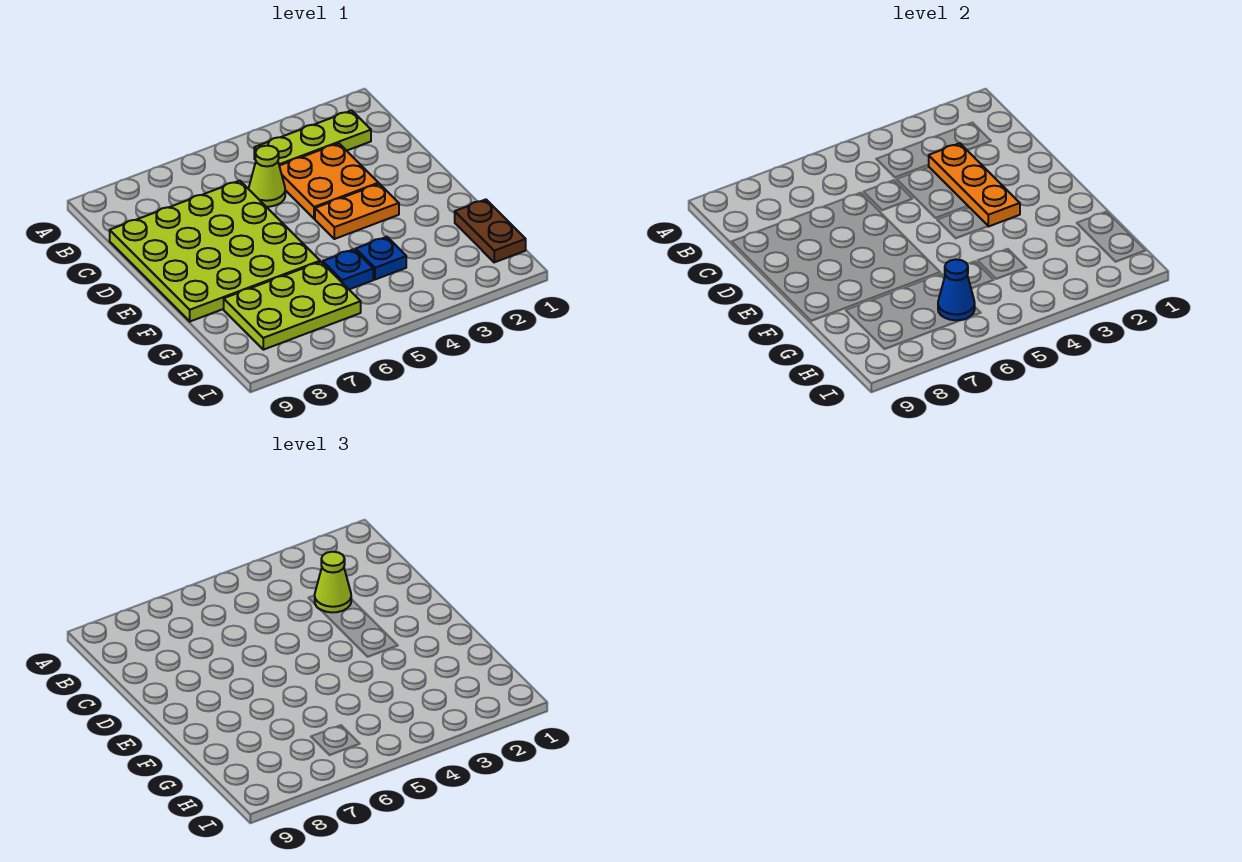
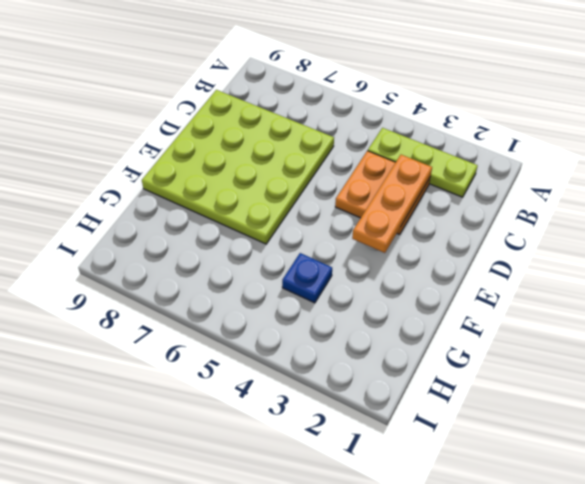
none -> lime 1x1 cone [249,146,285,207]
none -> orange 1x2 plate [315,184,399,239]
none -> brown 1x2 plate [455,200,526,262]

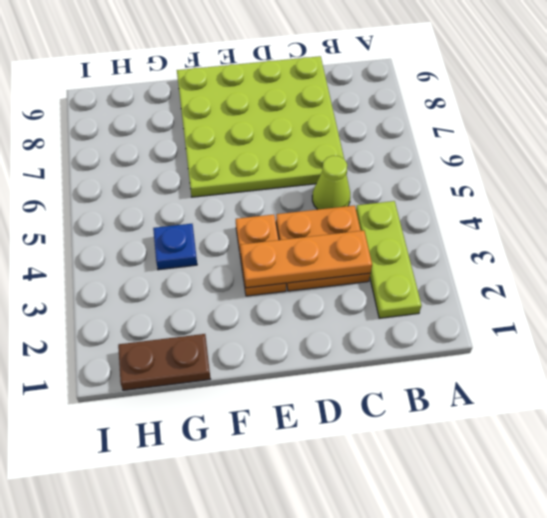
none -> blue 1x1 plate [323,249,373,289]
none -> lime 2x3 plate [224,262,361,350]
none -> blue 1x1 cone [938,259,975,320]

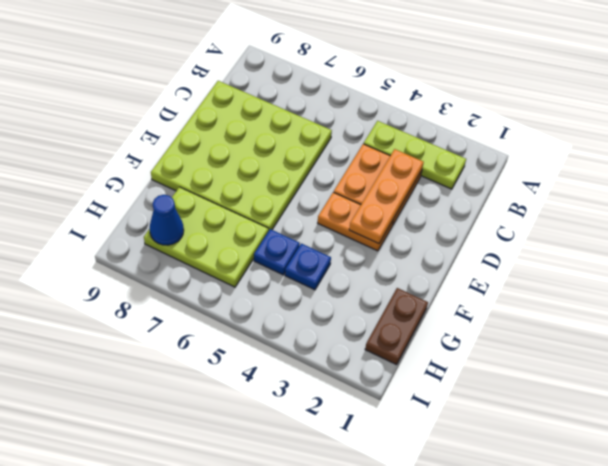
blue 1x1 cone [150,195,184,245] -> blue 1x1 cone moved to [938,259,975,320]
none -> lime 1x1 cone [249,146,285,207]
none -> lime 1x1 cone [315,552,351,612]

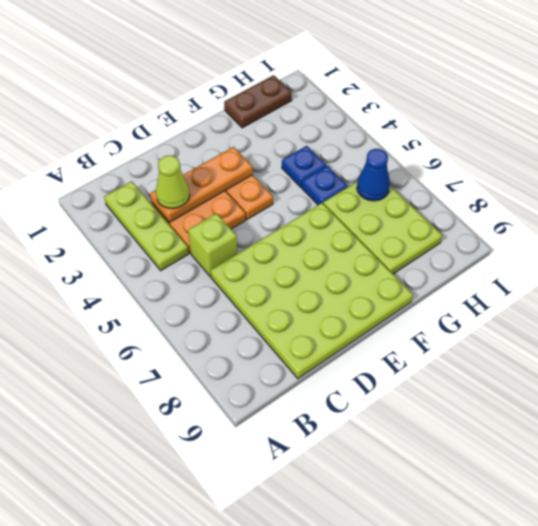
lime 1x1 brick [188,213,237,277] -> lime 1x1 cone [249,146,285,207]

